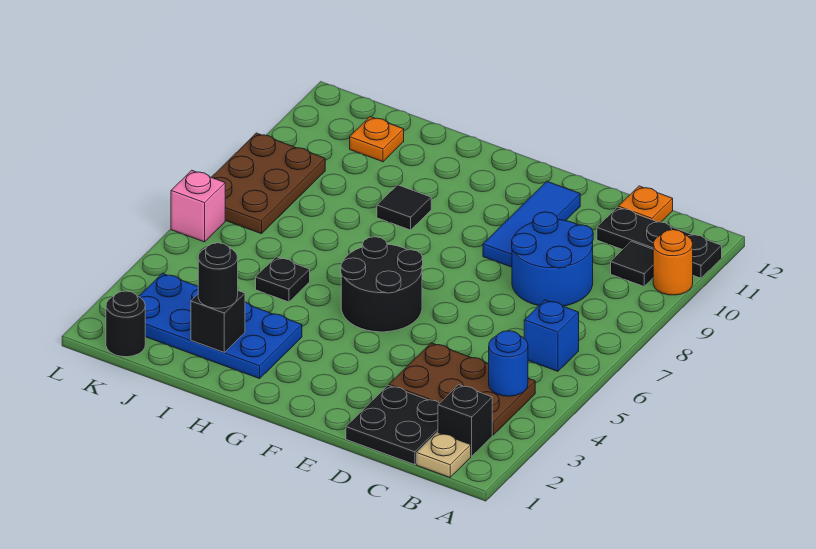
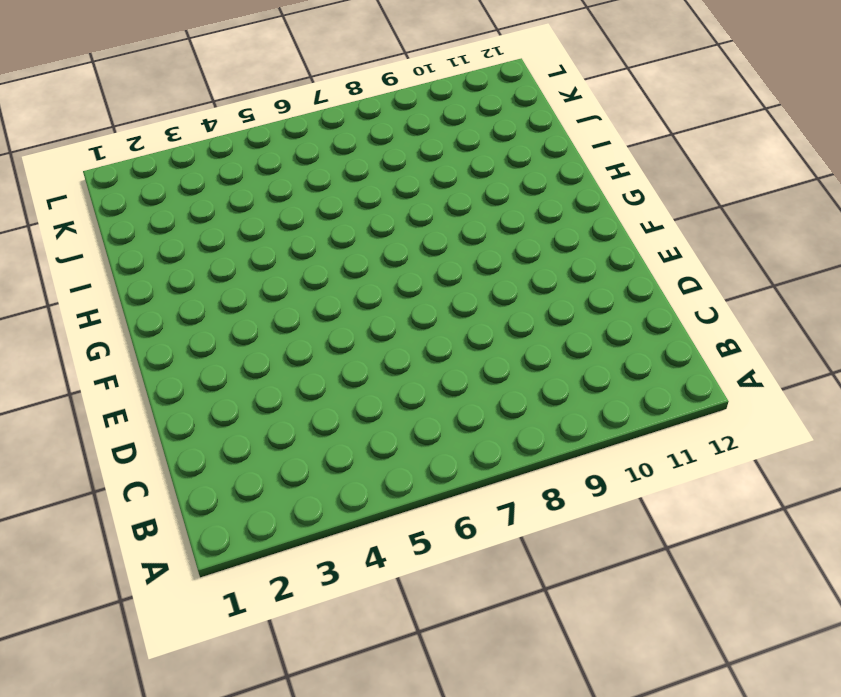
none -> orange 1x1 round brick [653,230,693,295]
none -> black 1x3 plate [597,207,722,278]
none -> tan 1x1 plate [417,432,471,477]

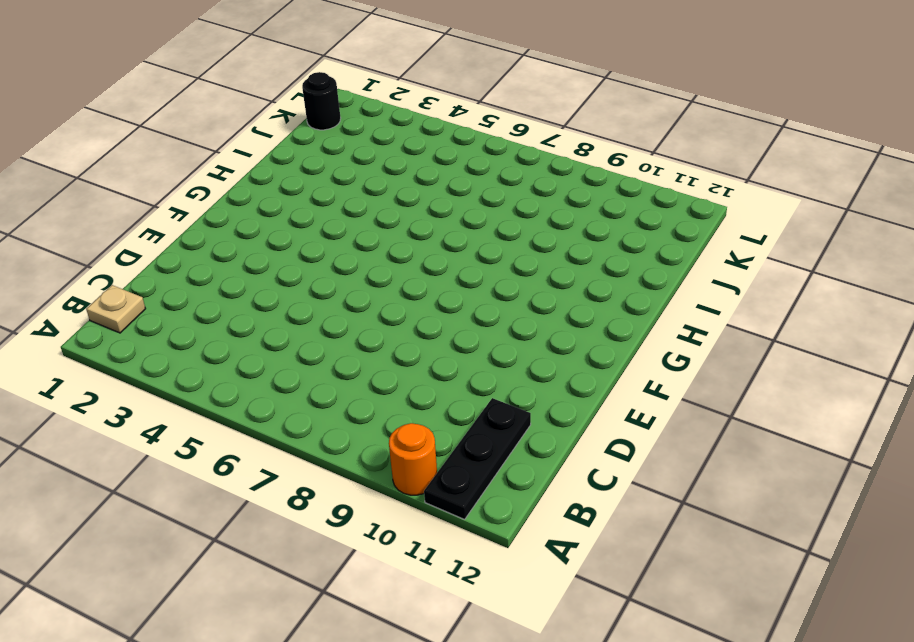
none -> black 1x1 brick [438,385,492,456]
none -> brown 2x3 plate [389,343,535,435]
none -> blue 1x1 brick [524,300,579,371]

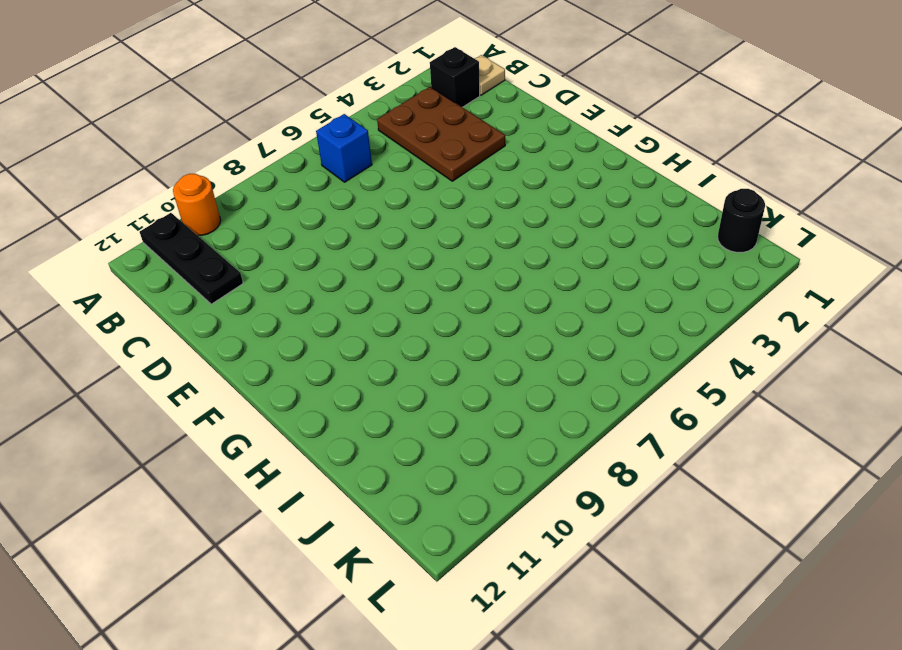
none -> black 1x1 tile [611,241,653,286]
none -> black 2x2 plate [346,385,440,465]
none -> blue 2x2 round brick [512,212,593,306]

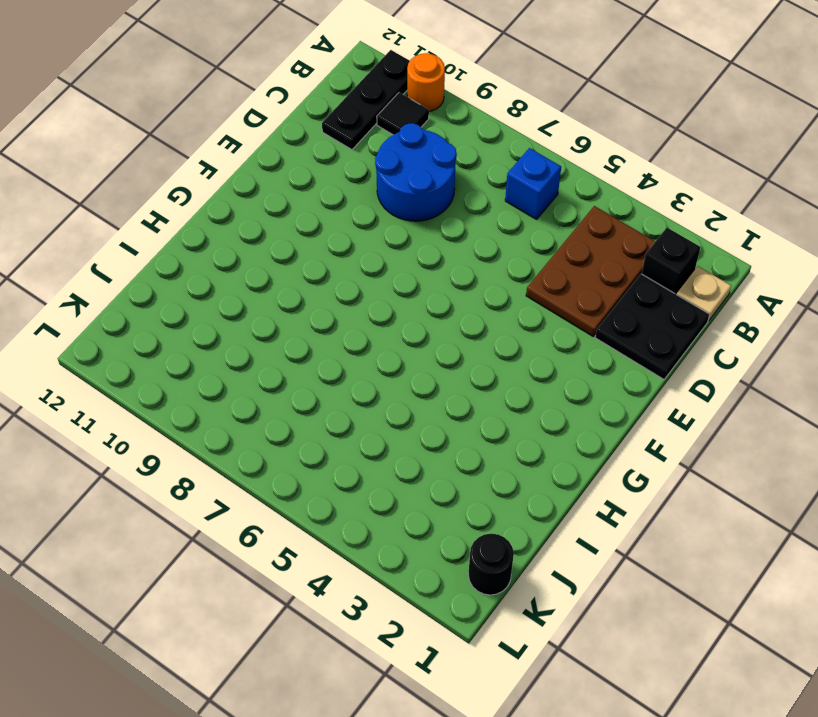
none -> orange 1x1 plate [618,186,673,222]
none -> blue 1x3 tile [483,181,580,267]
none -> black 2x2 round brick [341,237,423,332]

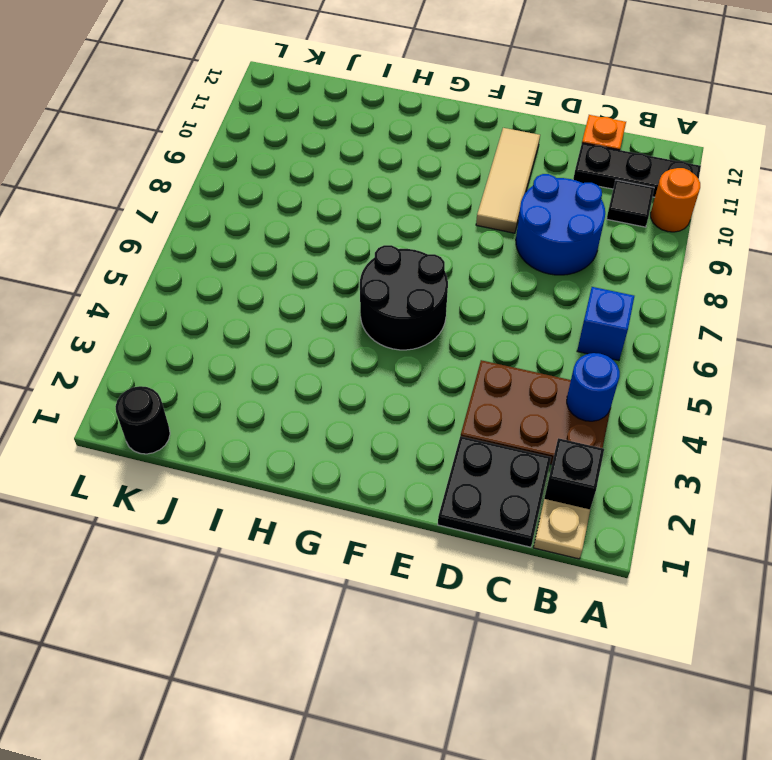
tan 1x3 tile [476,128,540,233] -> blue 1x3 tile [483,181,580,267]
none -> blue 2x4 plate [139,273,302,379]
none -> black 1x1 tile [377,185,431,230]
none -> black 1x1 plate [256,257,310,302]

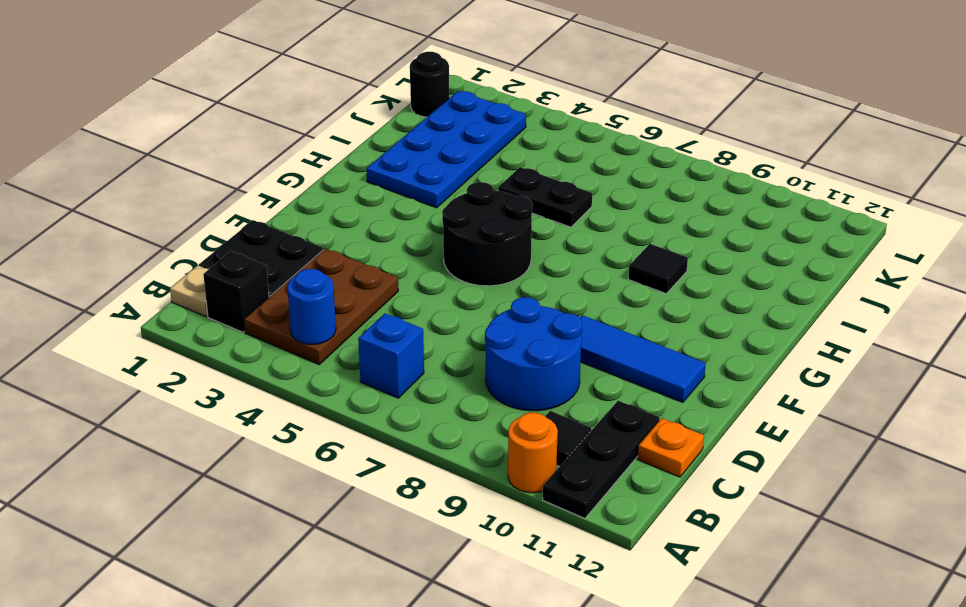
black 1x2 plate [498,167,592,227] -> black 1x1 plate [256,257,310,302]
none -> orange 1x1 plate [350,117,404,162]
none -> brown 2x3 plate [211,133,325,234]
none -> pink 1x1 brick [171,170,225,242]

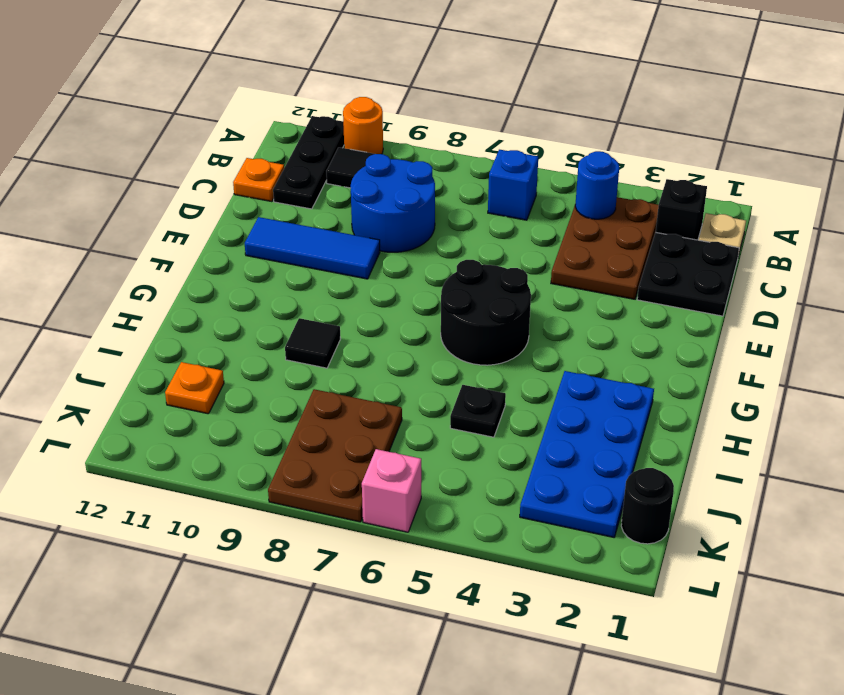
brown 2x3 plate [268,389,402,522] -> brown 2x3 plate turned to [211,133,325,234]
none -> black 1x1 brick [191,291,245,352]
none -> black 1x1 round brick [198,243,238,308]

